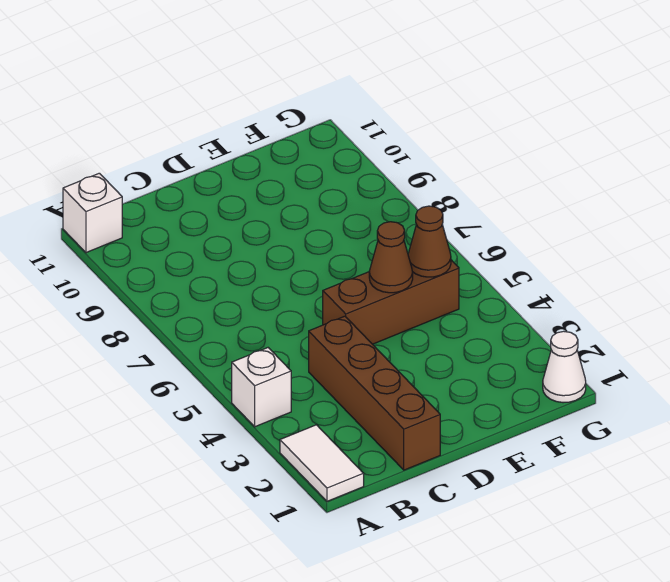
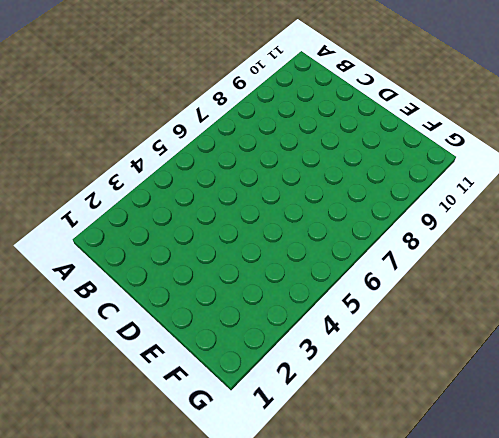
none -> white 1x2 tile [280,425,364,501]
none -> white 1x1 brick [232,348,291,427]

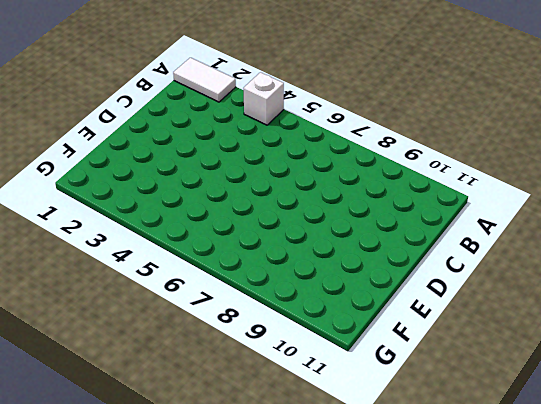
none -> white 1x1 brick [63,173,122,253]
none -> brown 1x4 brick [309,316,440,470]

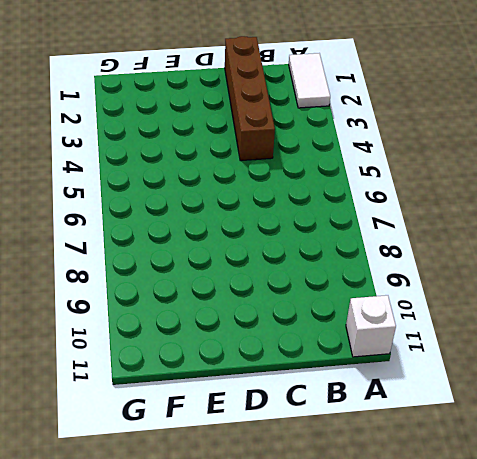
none -> white 1x1 brick [232,348,291,427]
none -> brown 1x3 brick [323,260,459,344]

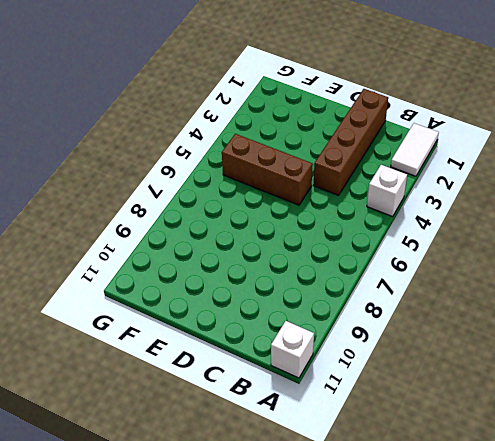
none -> white 1x1 cone [543,331,586,403]
none -> brown 1x1 cone [369,222,413,293]

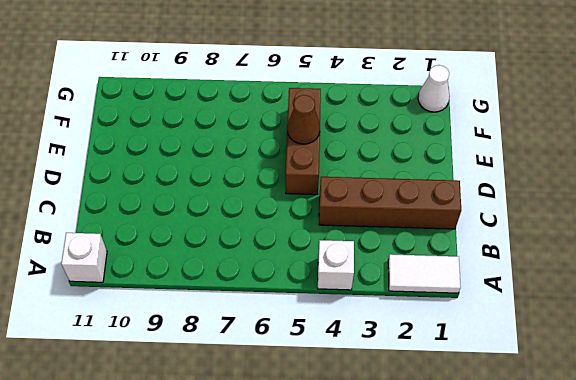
none -> brown 1x1 cone [408,206,451,277]

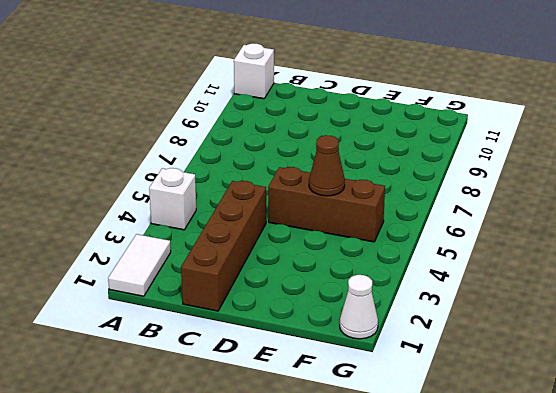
none -> brown 1x1 cone [408,206,451,277]

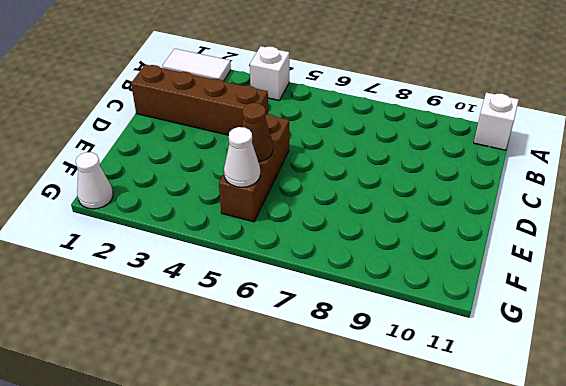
white 1x1 cone [224,127,260,187] -> brown 1x1 cone [408,206,451,277]

